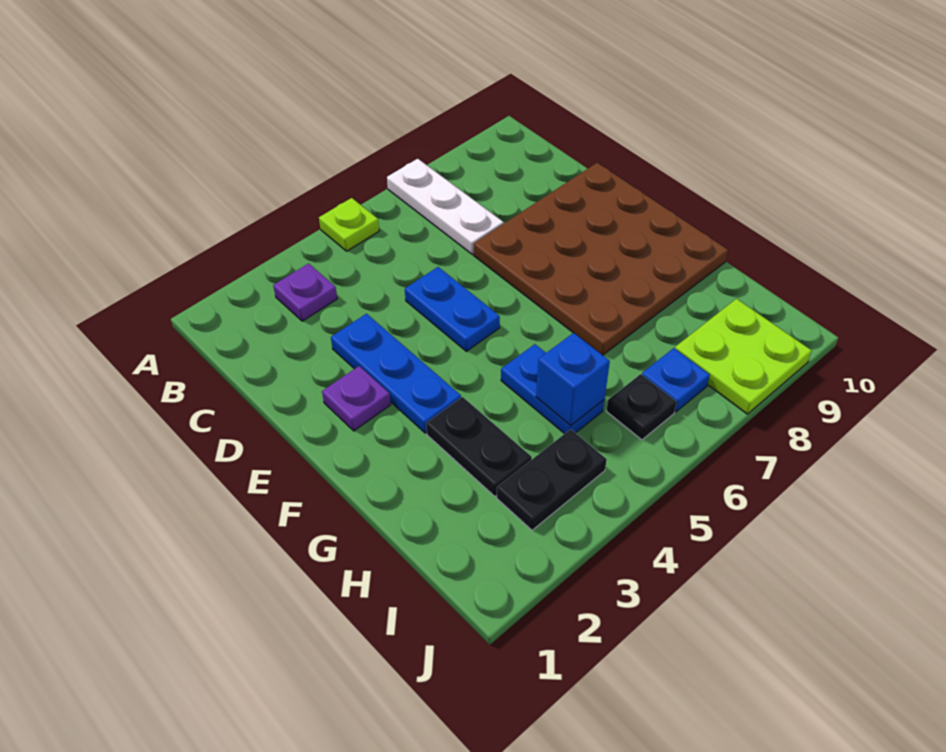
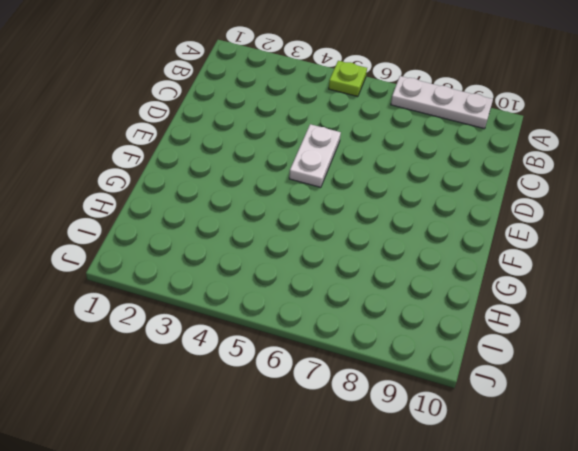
white 1x3 plate [391,76,493,129] -> white 1x3 plate turned to [387,159,503,254]
white 1x2 plate [289,124,341,187] -> blue 1x2 plate [405,267,500,351]
none -> purple 1x1 plate [273,264,337,321]
none -> blue 1x3 plate [331,314,461,433]
none -> brown 4x4 plate [474,163,728,355]

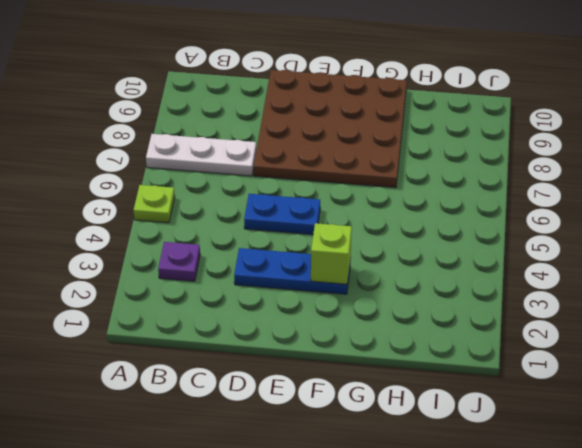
lime 1x1 brick [311,223,352,284] -> none
none -> purple 1x1 plate [322,366,391,431]
none -> black 1x2 plate [426,397,532,496]
none -> blue 1x2 plate [501,344,604,434]

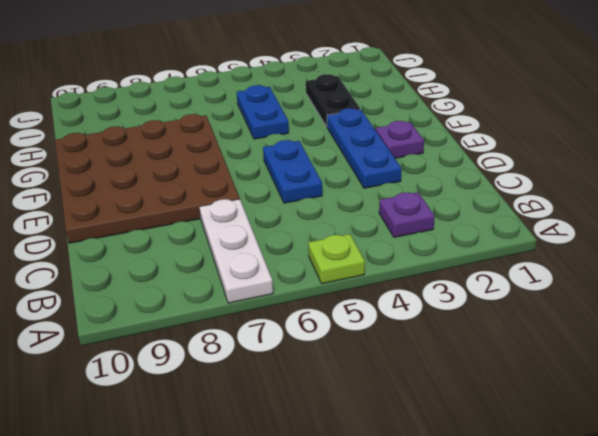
none -> black 1x2 plate [497,429,607,530]
none -> black 1x1 plate [606,374,677,440]
none -> blue 1x1 plate [642,348,710,412]

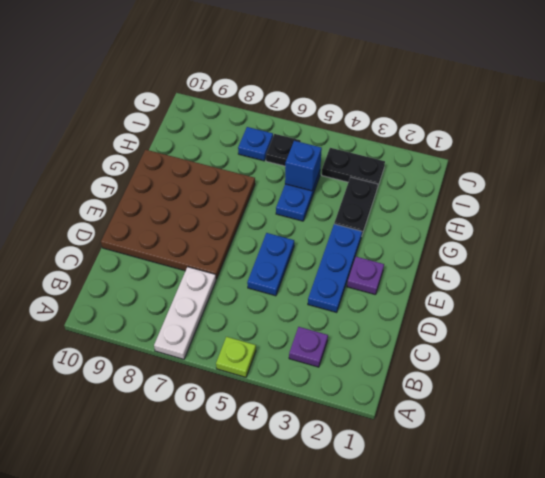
none -> lime 2x2 plate [675,299,812,414]

